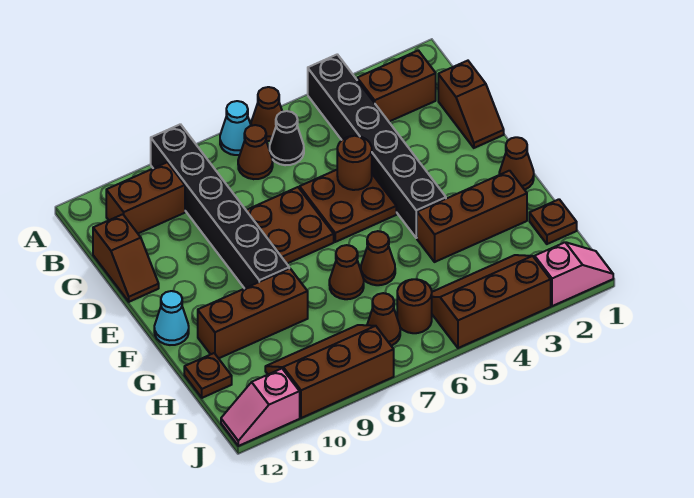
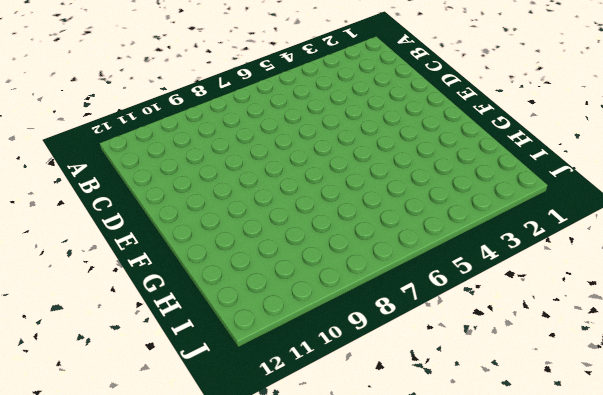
none -> black 1x6 brick [308,54,446,238]
none -> brown 1x1 cone [251,87,282,141]
none -> cyan 1x1 cone [220,101,251,155]

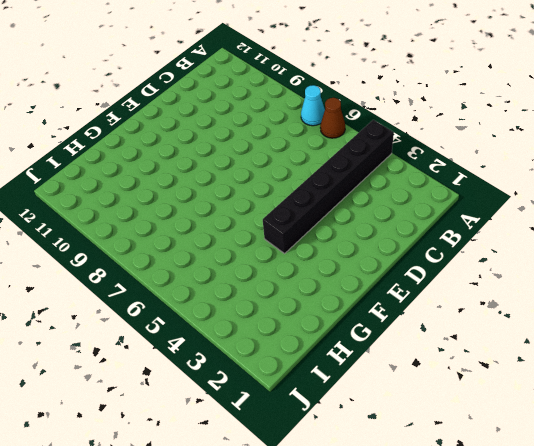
none -> black 1x6 brick [151,124,289,288]
none -> brown 1x2 brick [357,50,436,122]
none -> black 1x1 cone [270,111,304,165]

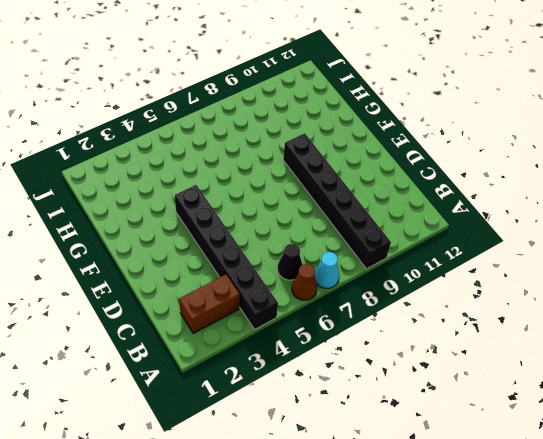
none -> brown 1x1 cone [238,125,273,179]
none -> brown 1x2 brick [106,162,185,233]
none -> brown 1x2 slope [438,61,504,148]

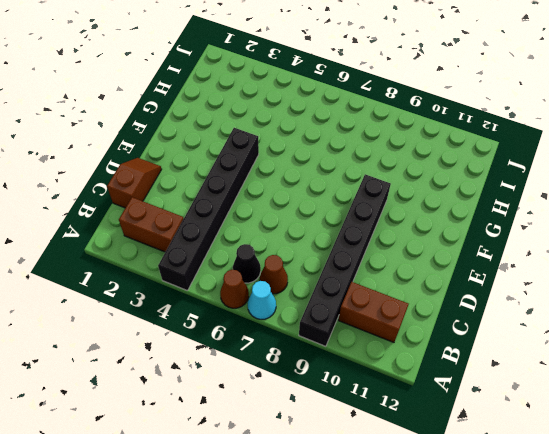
none -> brown 1x2 slope [93,214,159,302]
none -> brown 2x2 plate [300,170,396,242]
none -> brown 2x2 plate [246,187,334,263]

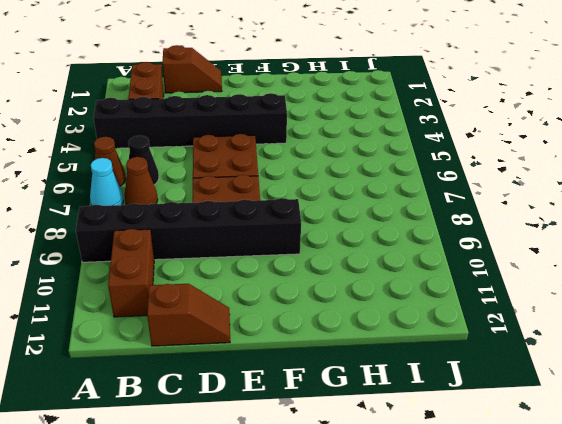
none -> brown 1x1 cone [499,137,534,190]
none -> cyan 1x1 cone [154,291,189,345]
none -> brown 1x3 brick [417,171,527,262]

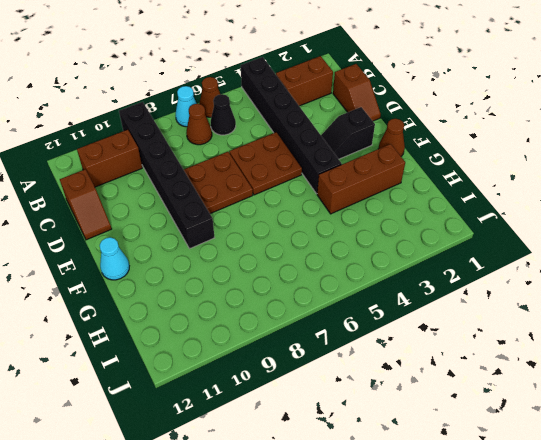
black 1x2 slope [321,107,375,159] -> none
none -> brown 1x1 cone [361,231,395,285]
none -> brown 1x1 cone [329,245,364,299]
none -> brown 1x3 brick [198,268,308,358]

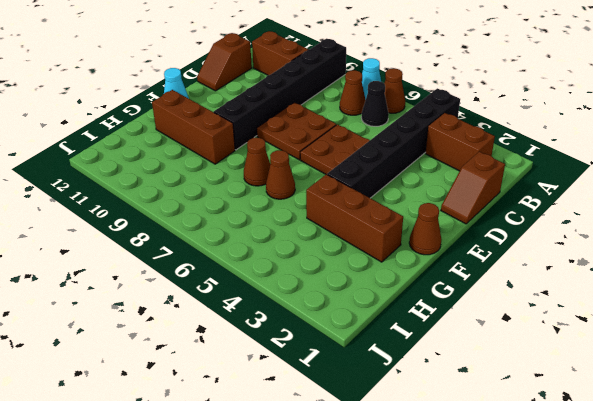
none -> brown 1x1 plate [529,199,577,244]
none -> brown 1x1 plate [184,353,232,398]
none -> brown 2x3 slope [432,255,551,348]

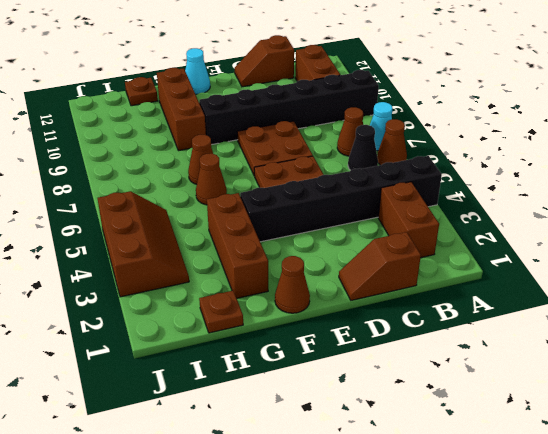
none -> brown 1x1 round brick [397,279,432,333]
none -> brown 1x1 cone [367,293,400,346]
none -> brown 2x3 slope [265,325,394,418]

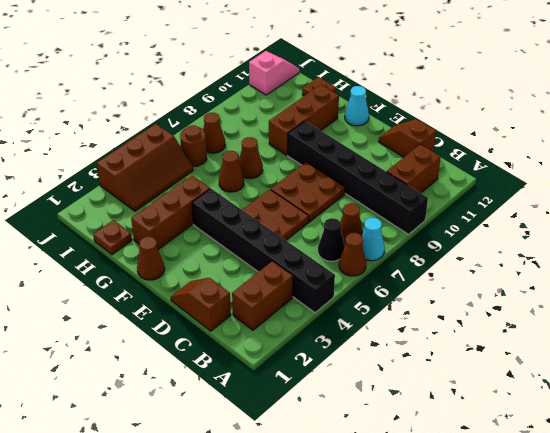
none -> brown 2x3 slope [265,325,394,418]
none -> pink 1x2 slope [535,242,613,306]
none -> brown 1x1 round brick [337,136,372,190]

